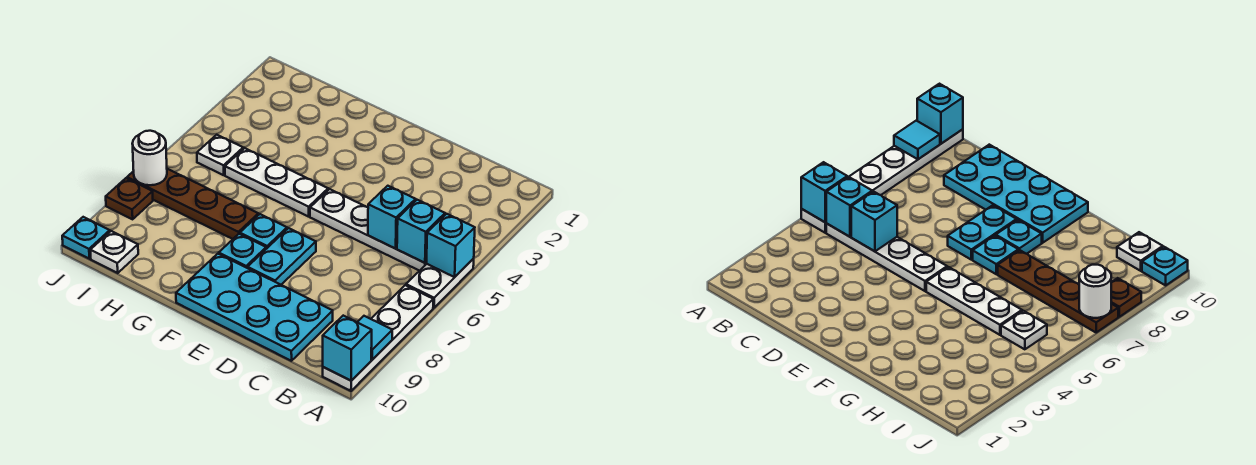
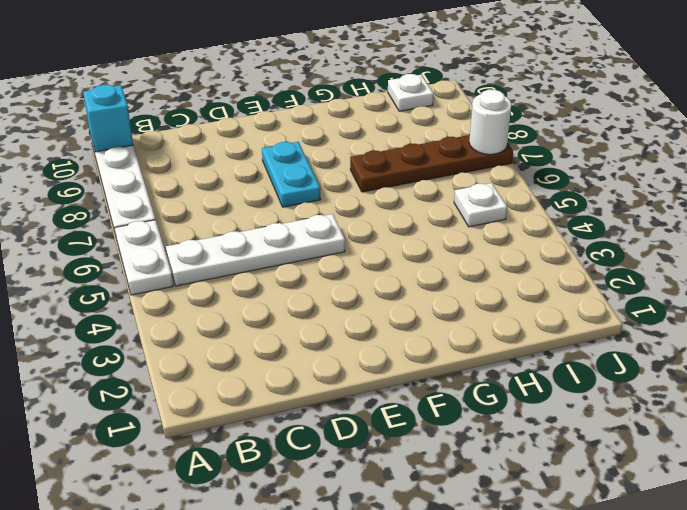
none -> cyan 2x4 plate [176,254,333,361]
none -> white 1x3 plate [225,148,328,217]
none -> cyan 1x1 plate [240,214,287,249]

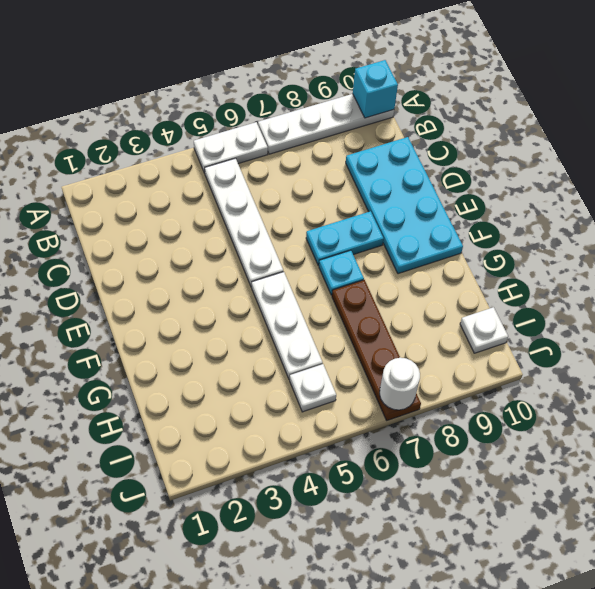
none -> cyan 1x1 plate [219,234,266,268]
none -> brown 1x1 plate [106,178,153,219]
none -> cyan 1x1 plate [62,217,110,259]

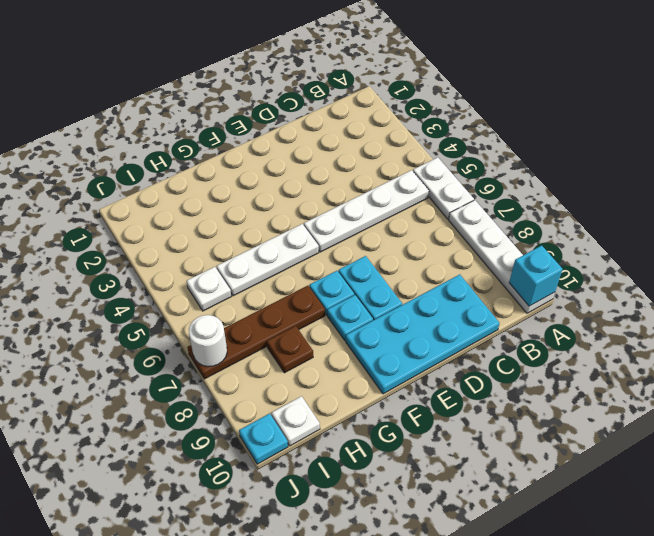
brown 1x1 plate [267,326,313,373] -> brown 1x1 plate moved to [106,178,153,219]
none -> cyan 1x1 brick [426,214,475,277]
none -> cyan 1x1 tile [357,316,392,360]
none -> cyan 1x1 brick [397,200,445,263]

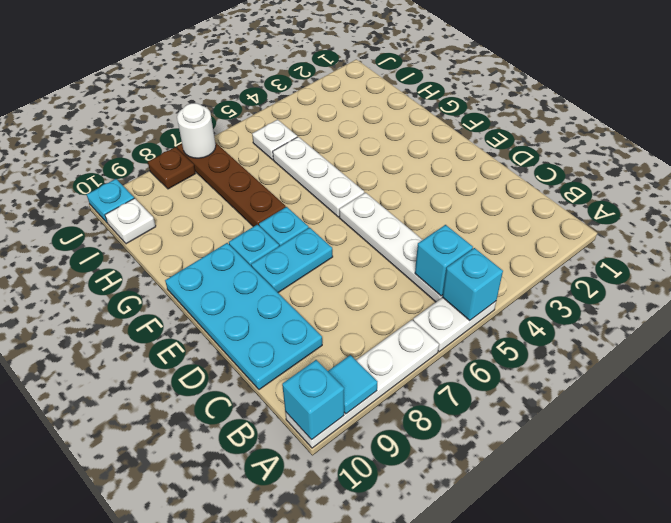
none -> cyan 1x1 brick [368,186,416,249]

